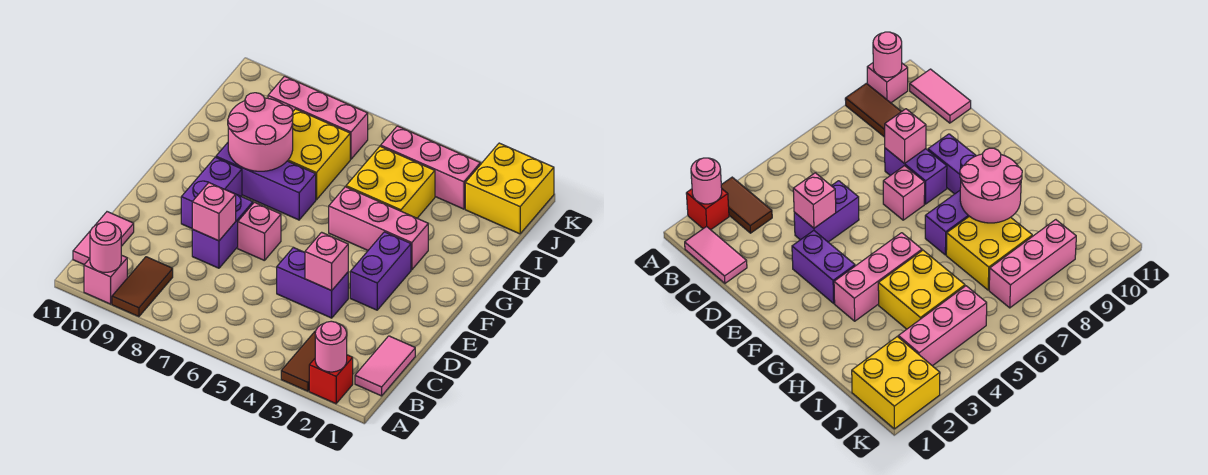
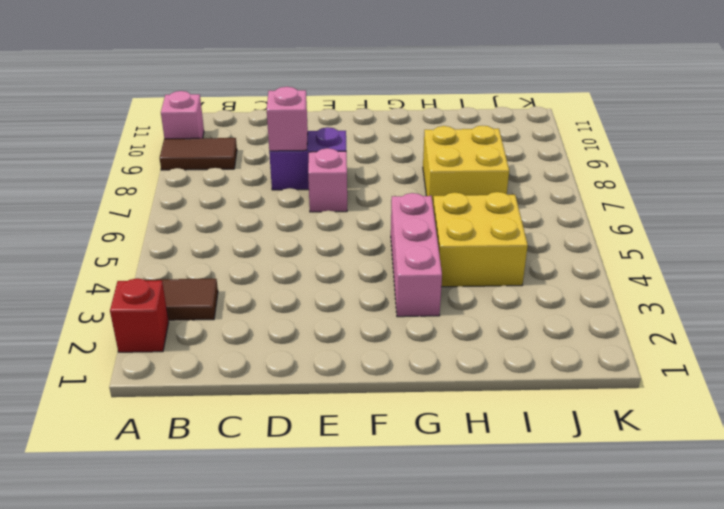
none -> pink 1x2 tile [355,336,415,396]
none -> pink 1x2 tile [73,212,134,265]
none -> purple 1x2 brick [277,247,348,318]

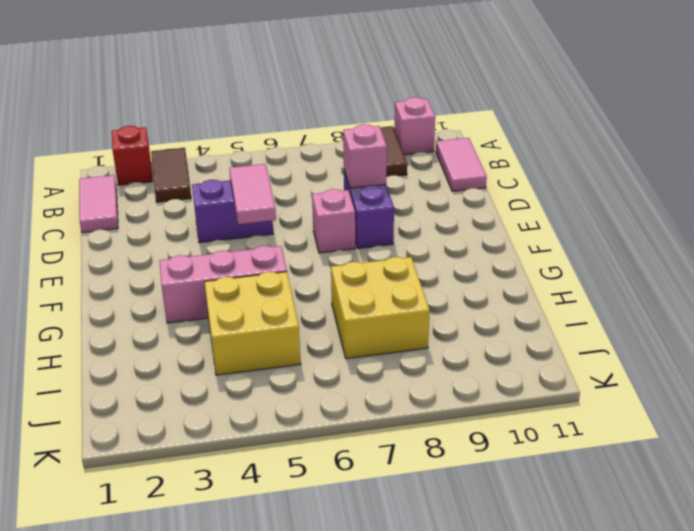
pink 1x2 tile [229,164,276,224] -> none
none -> purple 1x2 brick [350,232,411,310]
none -> purple 1x2 brick [181,157,242,228]
none -> purple 1x3 brick [216,143,316,220]

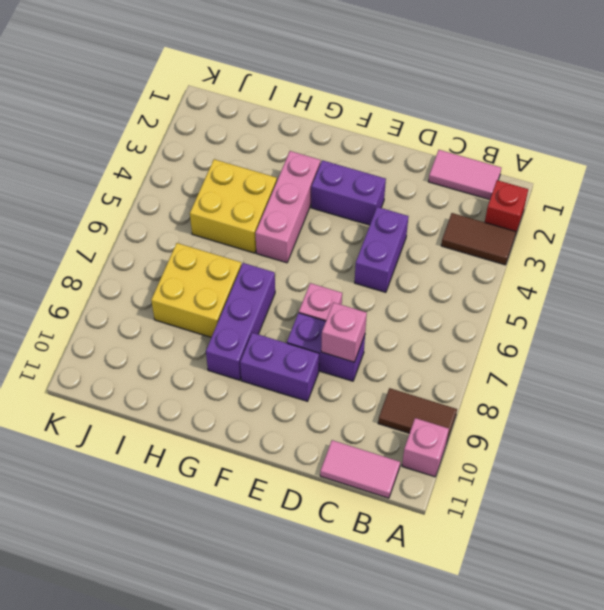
none -> yellow 2x2 brick [465,143,554,234]
none -> pink 1x3 brick [381,126,480,209]
none -> pink 1x3 brick [268,76,368,159]

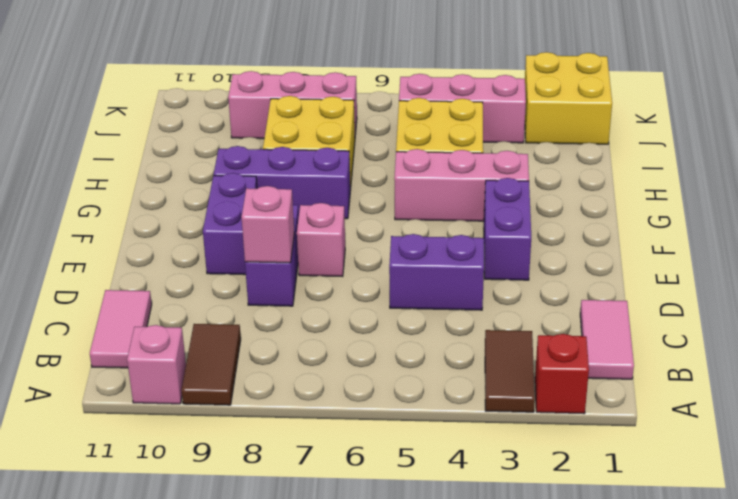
none -> pink 1x1 round brick [315,321,347,372]
none -> pink 1x1 round brick [90,222,121,272]
none -> pink 1x1 brick [305,232,348,291]

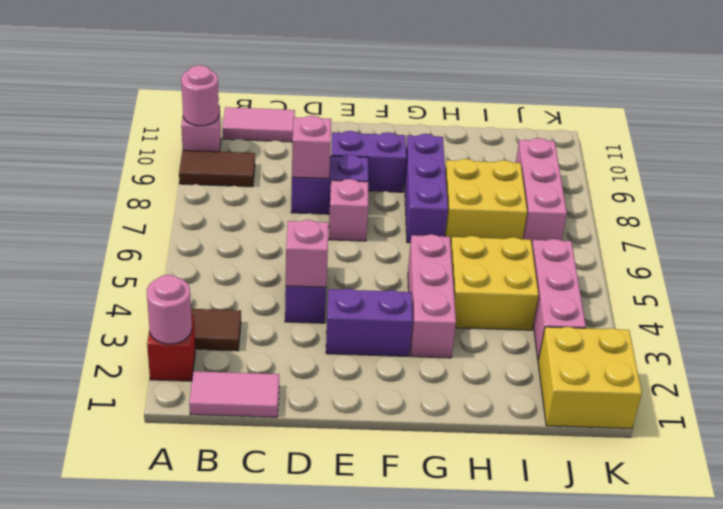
none -> pink 2x2 round brick [228,93,293,171]

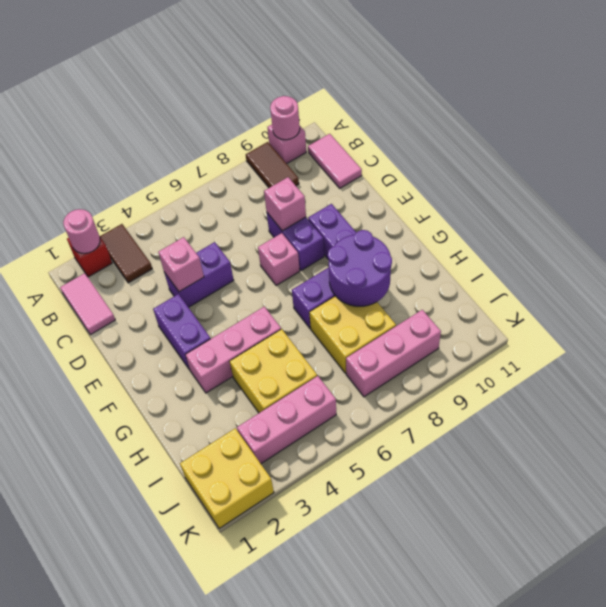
purple 2x2 round brick [328,230,392,306] -> pink 2x2 round brick [228,93,293,171]

